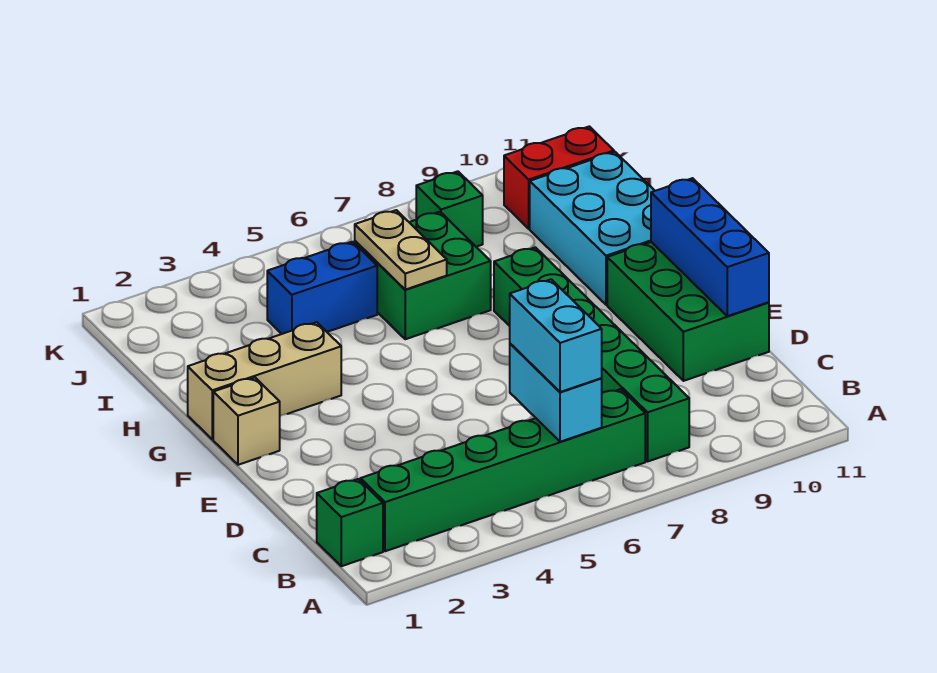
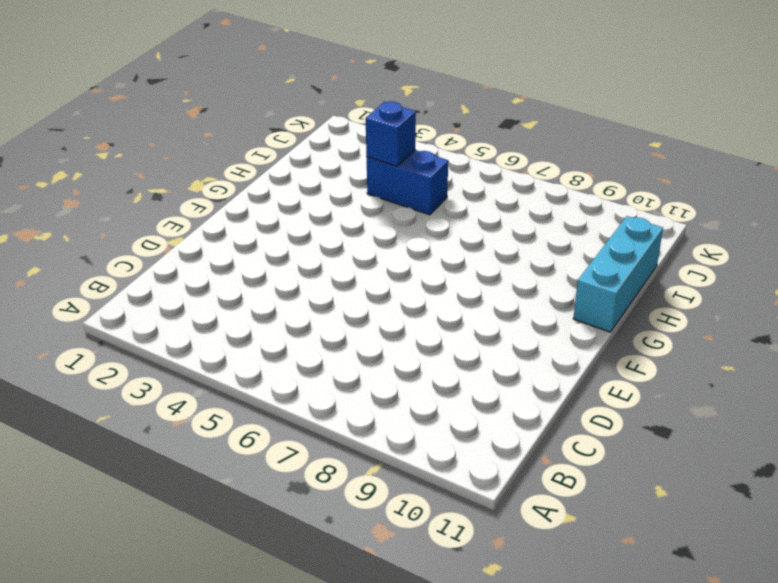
cyan 1x3 brick [573,216,663,332] -> cyan 2x3 brick [530,152,655,305]
blue 1x1 brick [366,101,416,166] -> none
none -> green 1x1 brick [317,479,383,566]
none -> green 1x6 brick [360,389,645,551]
none -> green 1x6 brick [494,247,689,461]

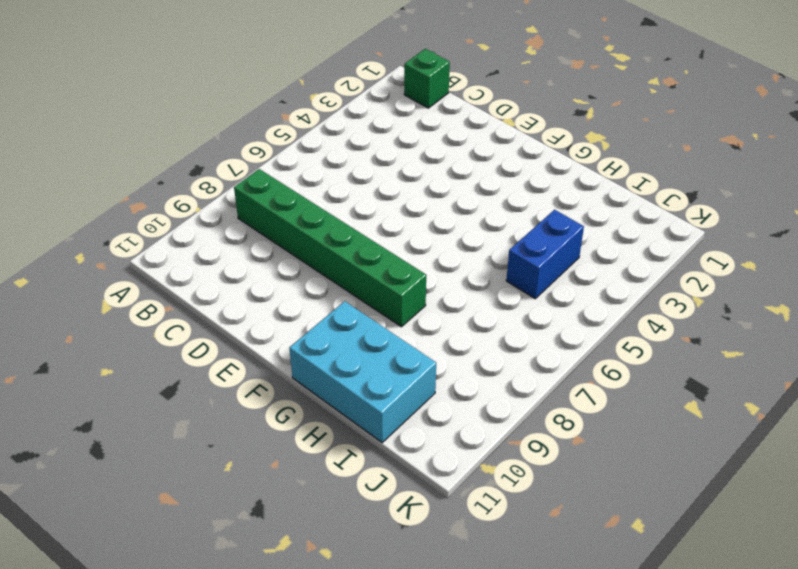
none -> green 1x6 brick [360,389,645,551]
none -> green 2x3 brick [607,242,769,381]
none -> tan 1x1 brick [213,378,280,465]

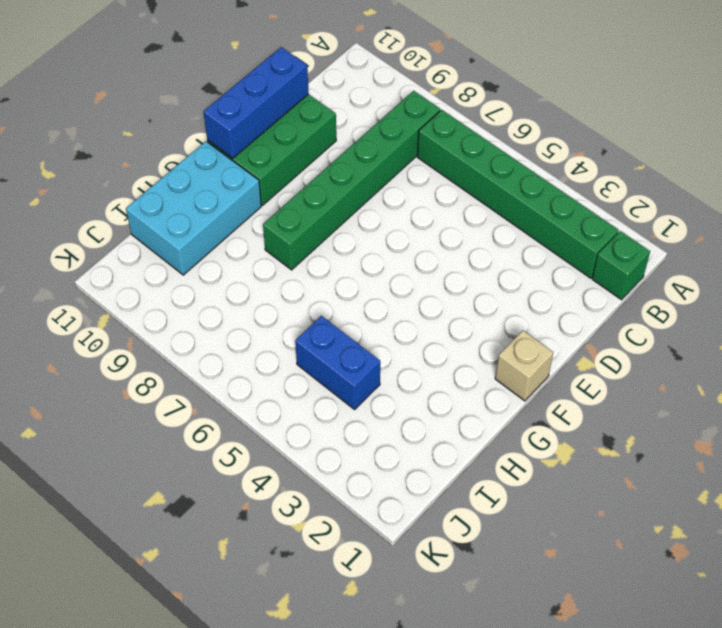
none -> tan 1x3 brick [188,322,341,439]
none -> green 2x2 brick [355,212,491,339]
none -> green 1x1 brick [416,171,483,247]

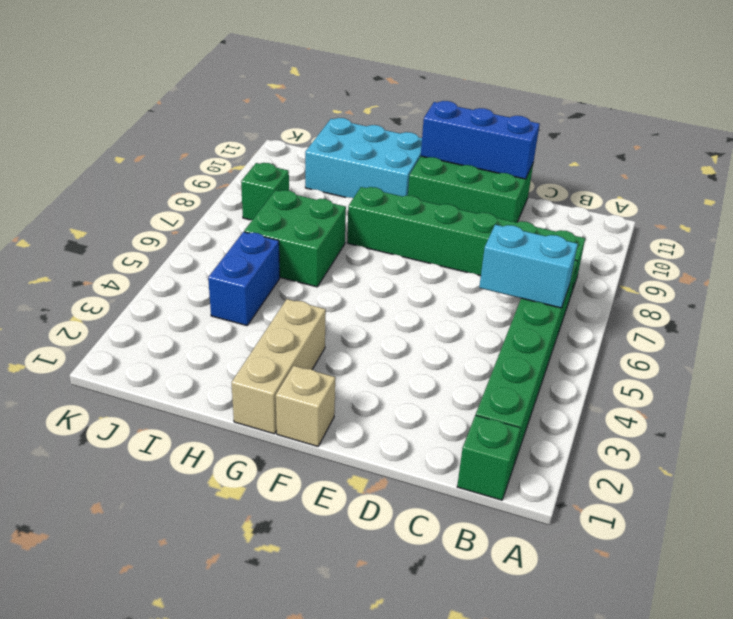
none -> red 1x2 brick [504,126,614,229]
none -> tan 1x2 plate [355,210,447,290]
none -> cyan 1x2 brick [510,279,602,392]

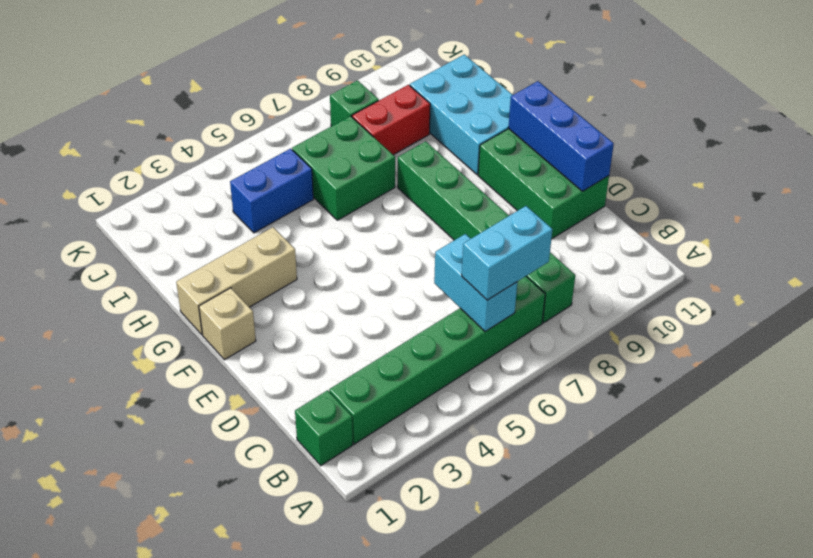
cyan 1x2 brick [462,206,552,300] -> cyan 1x2 brick turned to [510,279,602,392]
red 1x2 brick [352,85,430,155] -> red 1x2 brick moved to [504,126,614,229]
none -> tan 1x2 plate [355,210,447,290]

